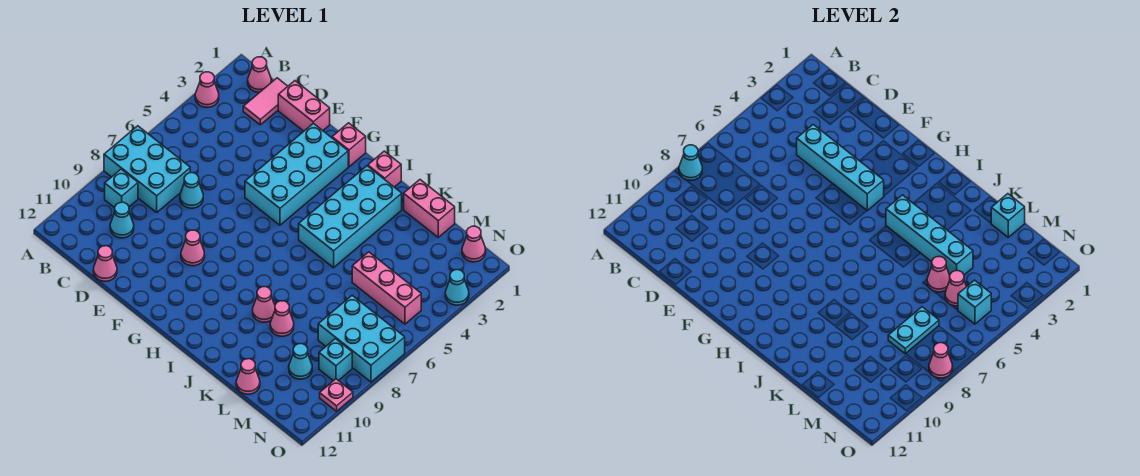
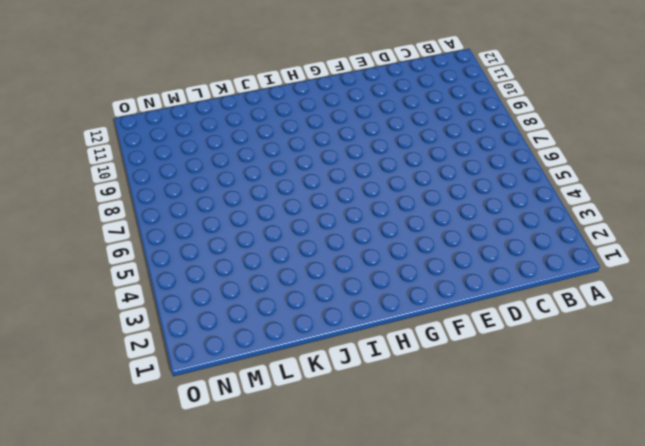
none -> pink 1x1 cone [195,72,219,107]
none -> cyan 2x3 brick [104,126,190,212]
none -> pink 1x1 cone [248,57,271,92]
none -> cyan 1x1 brick [105,169,138,208]

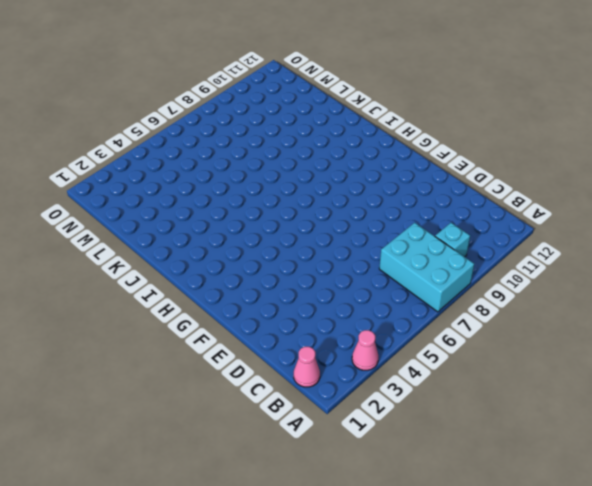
none -> pink 1x2 tile [243,78,288,125]
none -> cyan 1x1 cone [110,202,134,238]
none -> pink 1x2 brick [278,81,330,131]
none -> cyan 1x1 cone [180,173,203,208]

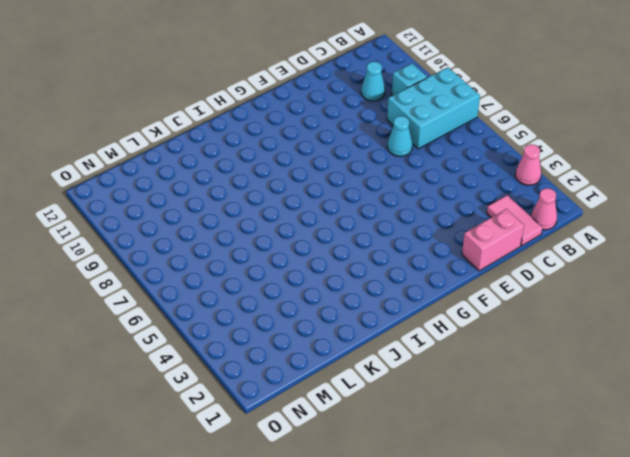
none -> pink 1x1 cone [94,246,117,281]
none -> cyan 2x4 brick [245,123,348,225]
none -> pink 1x1 cone [181,230,205,266]
none -> pink 1x1 brick [332,123,366,167]

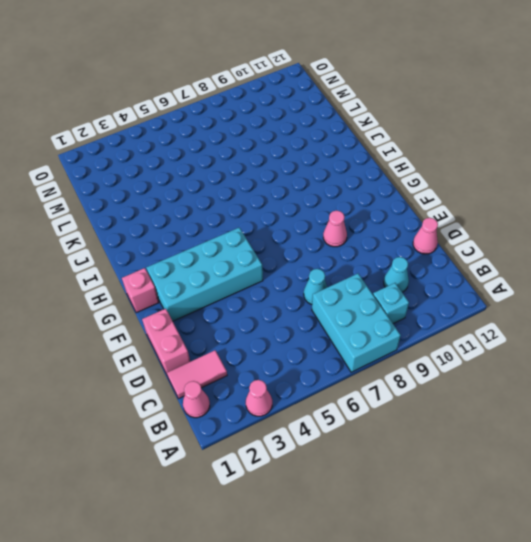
none -> pink 1x1 brick [368,151,401,187]
none -> cyan 2x4 brick [299,166,402,268]
none -> pink 1x1 cone [253,287,275,322]
none -> pink 1x2 brick [404,180,455,237]

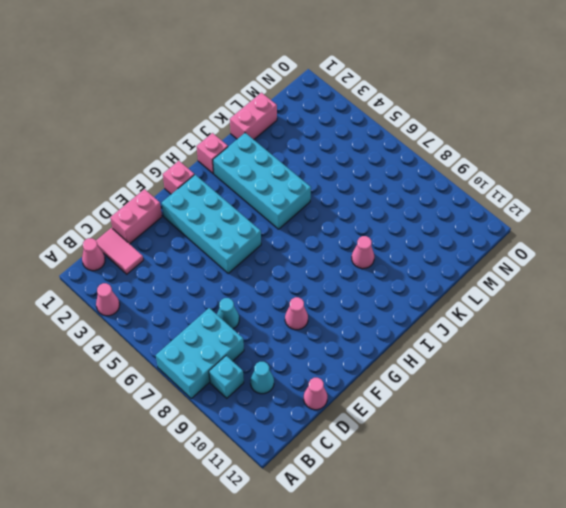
none -> pink 1x1 cone [270,301,294,336]
none -> pink 1x3 brick [352,252,421,324]
none -> pink 1x1 cone [236,359,260,394]
none -> cyan 2x3 brick [318,296,405,382]

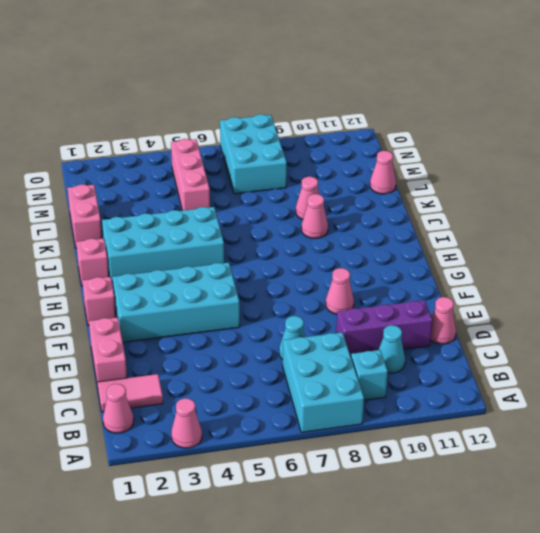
purple 1x3 brick [336,300,432,356] -> none
none -> cyan 1x1 cone [289,344,312,379]
none -> pink 1x1 cone [462,226,486,262]
none -> cyan 1x1 brick [319,339,352,381]
none -> cyan 1x1 cone [445,270,469,305]

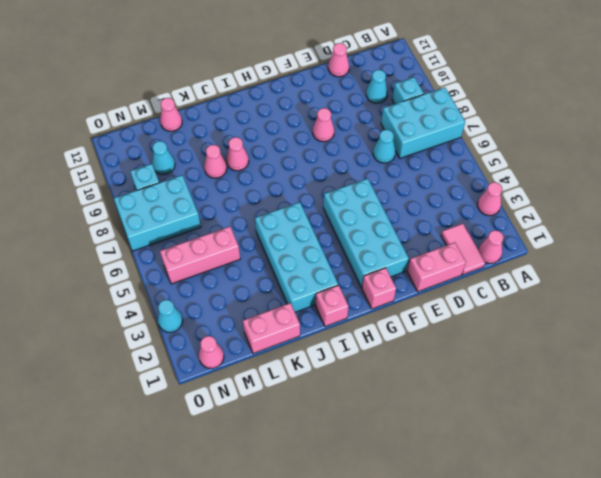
none -> pink 1x1 plate [320,379,353,411]
none -> cyan 1x1 cone [679,145,702,180]
none -> cyan 1x4 brick [797,125,884,211]
none -> cyan 1x4 brick [886,195,973,275]

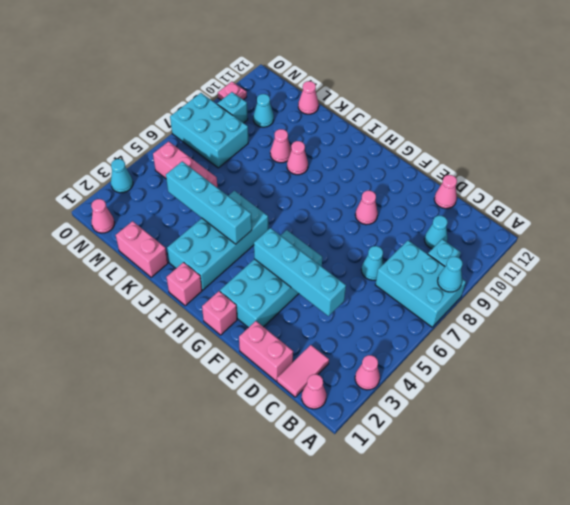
none -> cyan 1x1 brick [991,194,1025,237]
none -> pink 1x1 cone [927,257,950,292]
none -> pink 1x1 cone [945,271,966,306]
none -> cyan 1x2 plate [888,307,939,354]

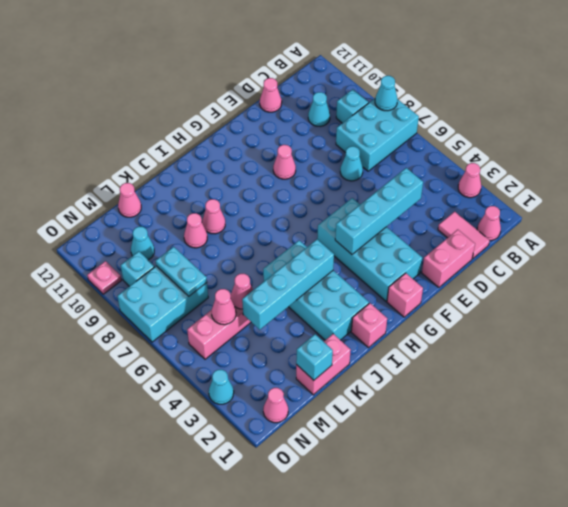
none -> cyan 1x1 brick [958,280,991,324]
none -> pink 1x1 cone [929,343,953,378]

